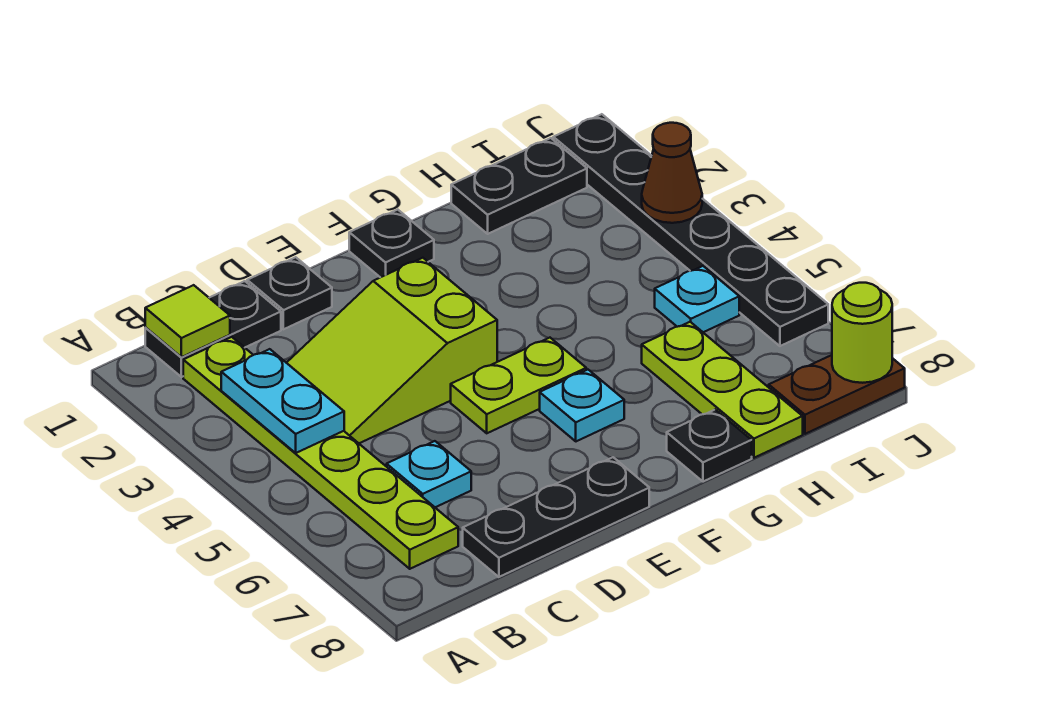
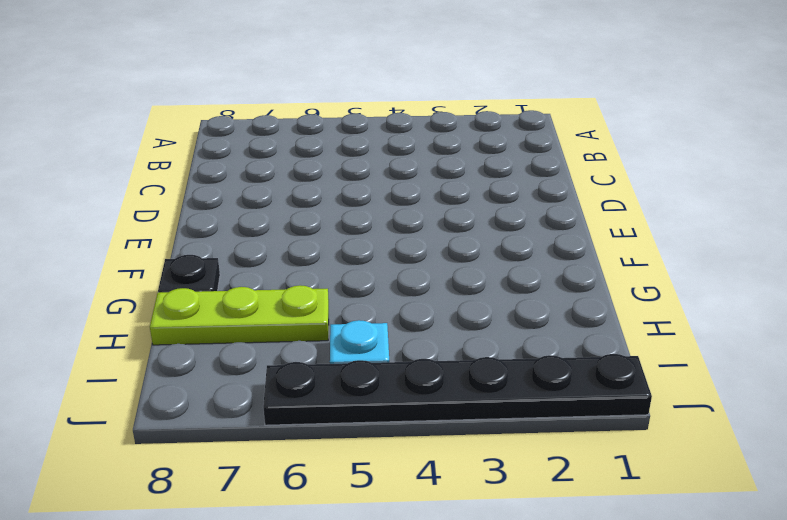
none -> black 1x2 plate [145,281,281,377]
none -> lime 1x6 plate [183,337,458,569]
none -> lime 2x3 slope [287,258,497,443]

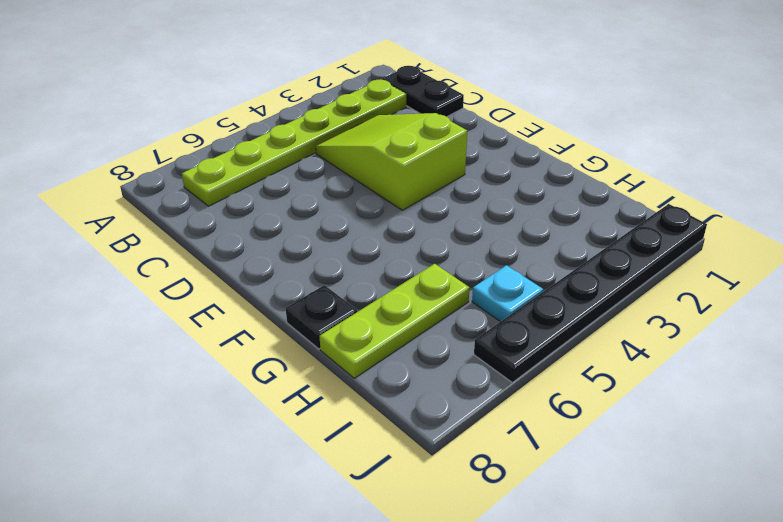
none -> cyan 1x1 plate [386,441,471,507]
none -> black 1x3 plate [463,457,649,577]
none -> black 1x1 plate [247,257,332,329]

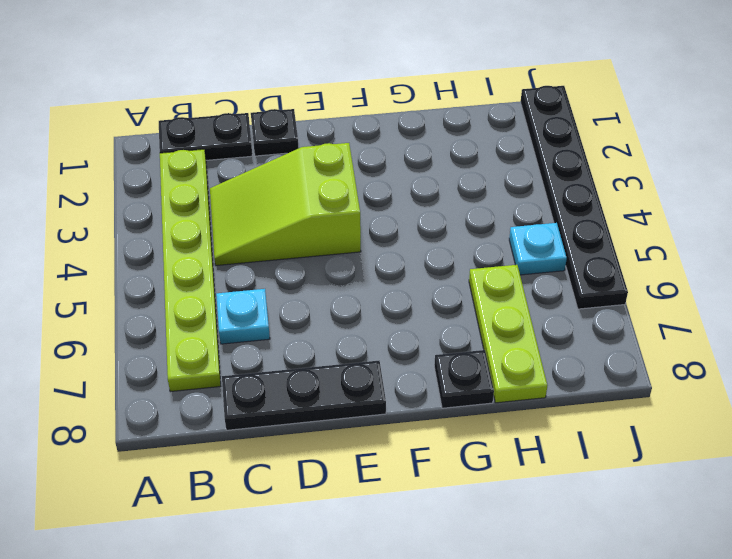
none -> lime 1x2 plate [451,338,586,433]
none -> black 1x1 plate [349,210,434,277]
none -> cyan 1x1 plate [540,370,624,441]

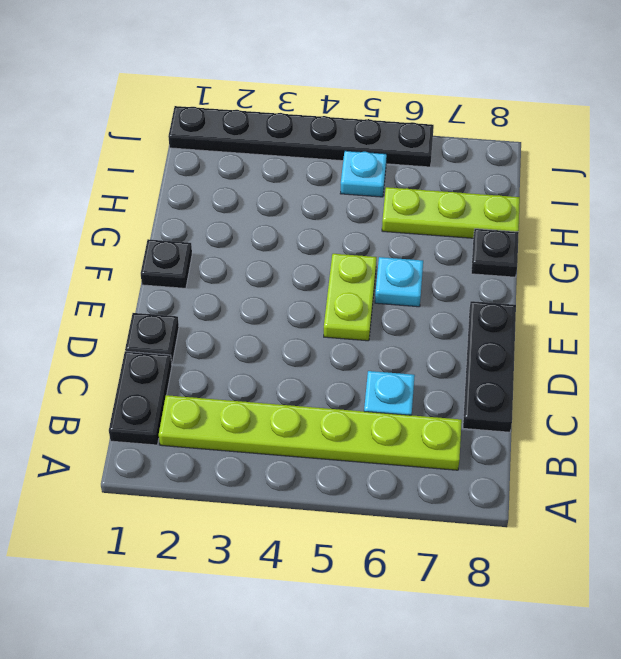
none -> lime 2x3 slope [287,258,497,443]
none -> black 1x2 plate [451,138,587,234]
none -> brown 1x2 plate [769,355,905,434]

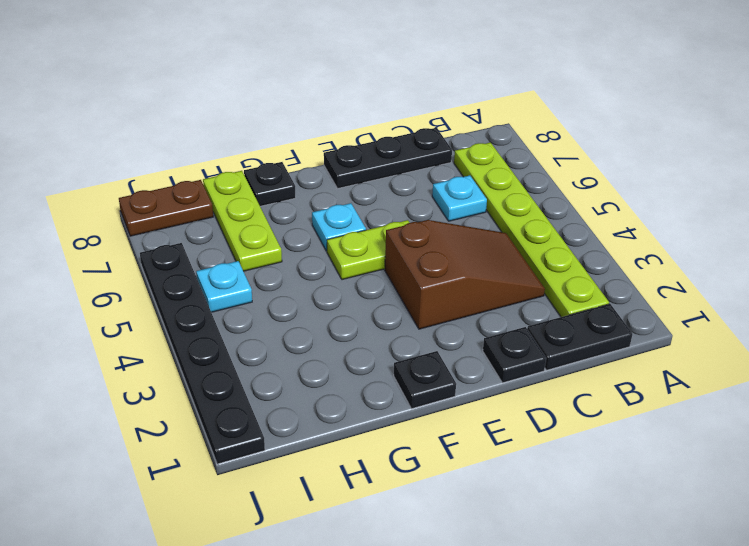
brown 2x3 slope [385,220,545,329] -> lime 2x3 slope [287,258,497,443]
none -> black 1x2 plate [451,138,587,234]
none -> lime 1x1 tile [145,285,230,357]
none -> cyan 1x2 plate [221,349,344,453]

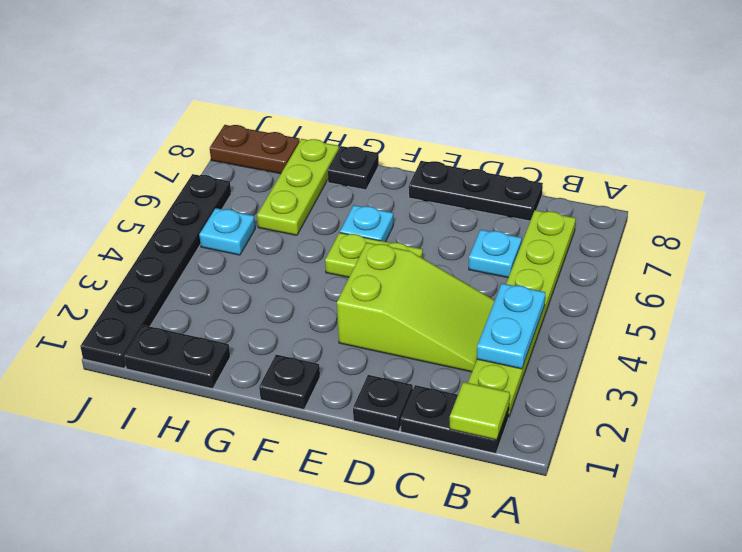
none -> brown 1x1 cone [642,123,702,223]
none -> lime 1x1 round brick [832,283,892,383]

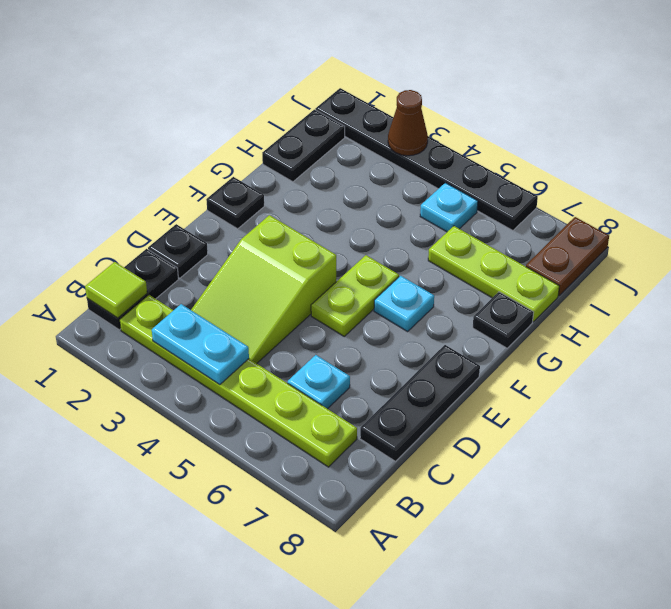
none -> lime 1x1 round brick [832,283,892,383]

